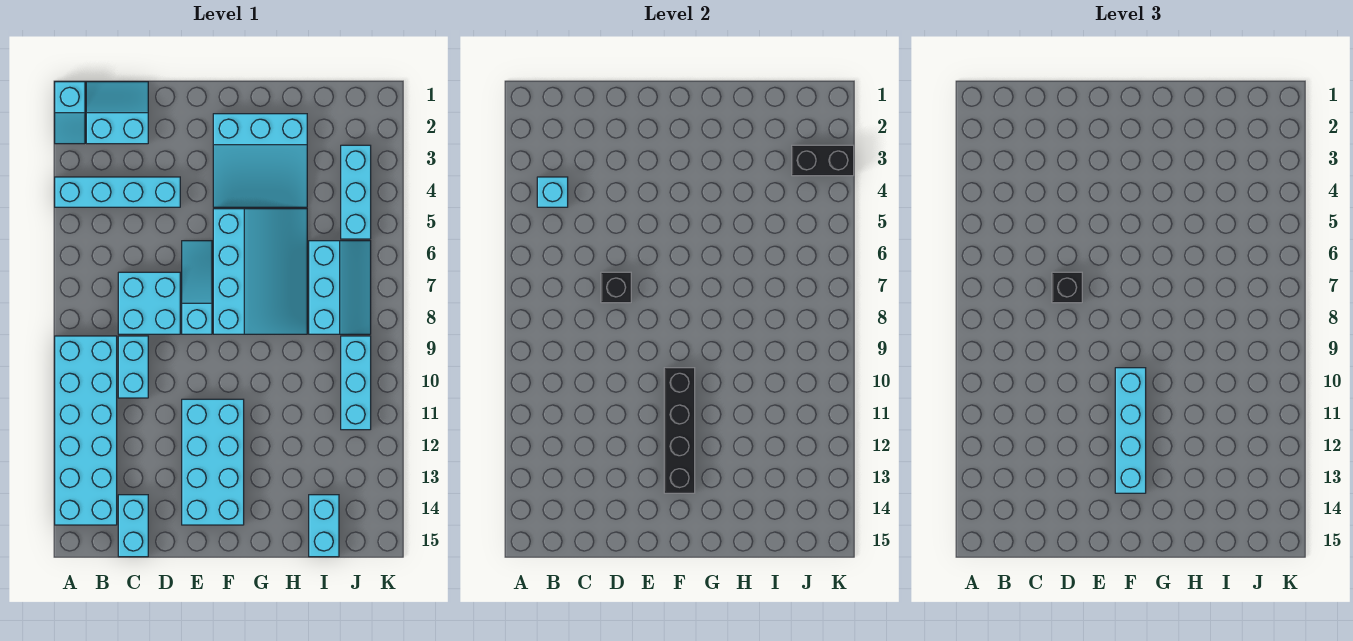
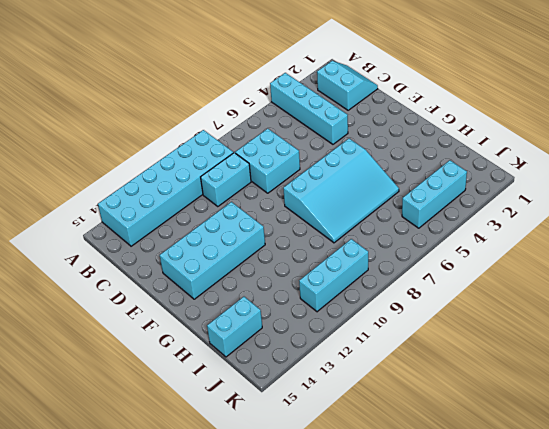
none -> cyan 1x2 slope [55,82,85,144]
none -> cyan 1x2 brick [118,495,148,557]
none -> cyan 1x3 slope [182,241,212,334]

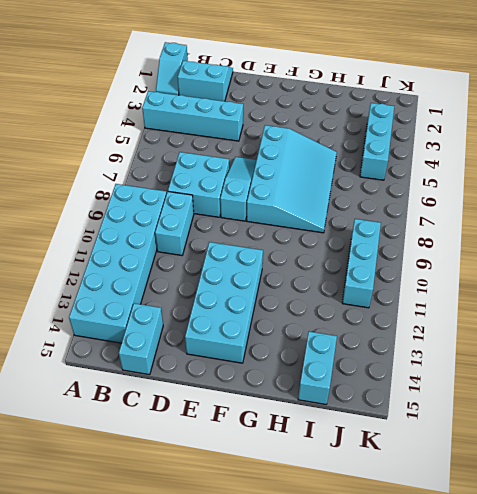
none -> cyan 3x3 slope [213,114,307,207]
none -> cyan 2x3 slope [309,241,371,334]
none -> cyan 1x1 brick [537,177,568,207]

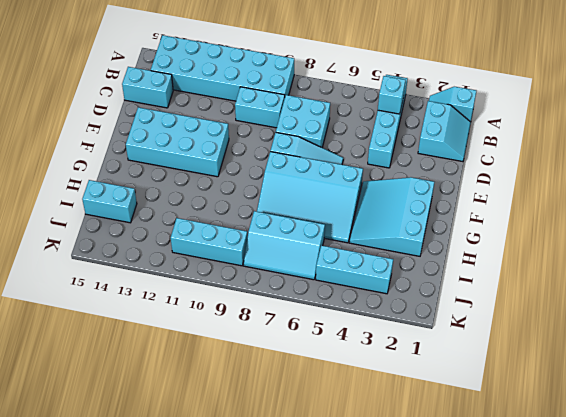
none -> black 1x1 brick [601,272,631,303]
none -> black 1x4 brick [664,368,695,493]
none -> black 1x2 brick [792,145,854,176]

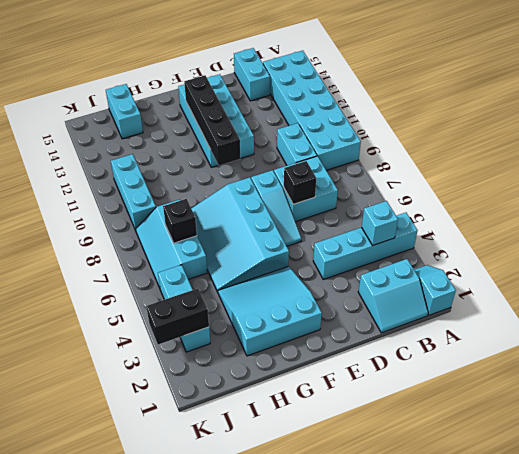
black 1x1 brick [163,199,197,243] -> black 1x1 brick moved to [1052,272,1082,303]
none -> cyan 1x4 brick [1115,368,1146,493]

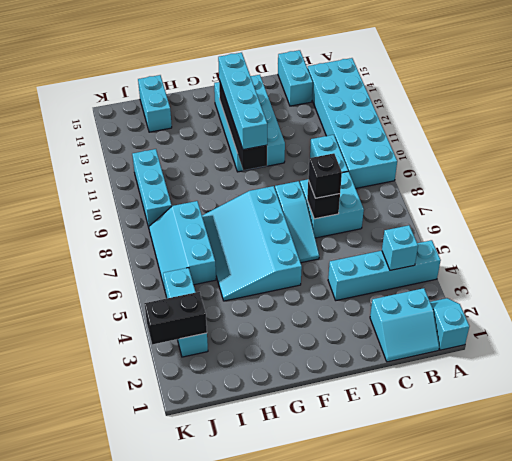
none -> cyan 3x3 slope [213,114,307,207]

